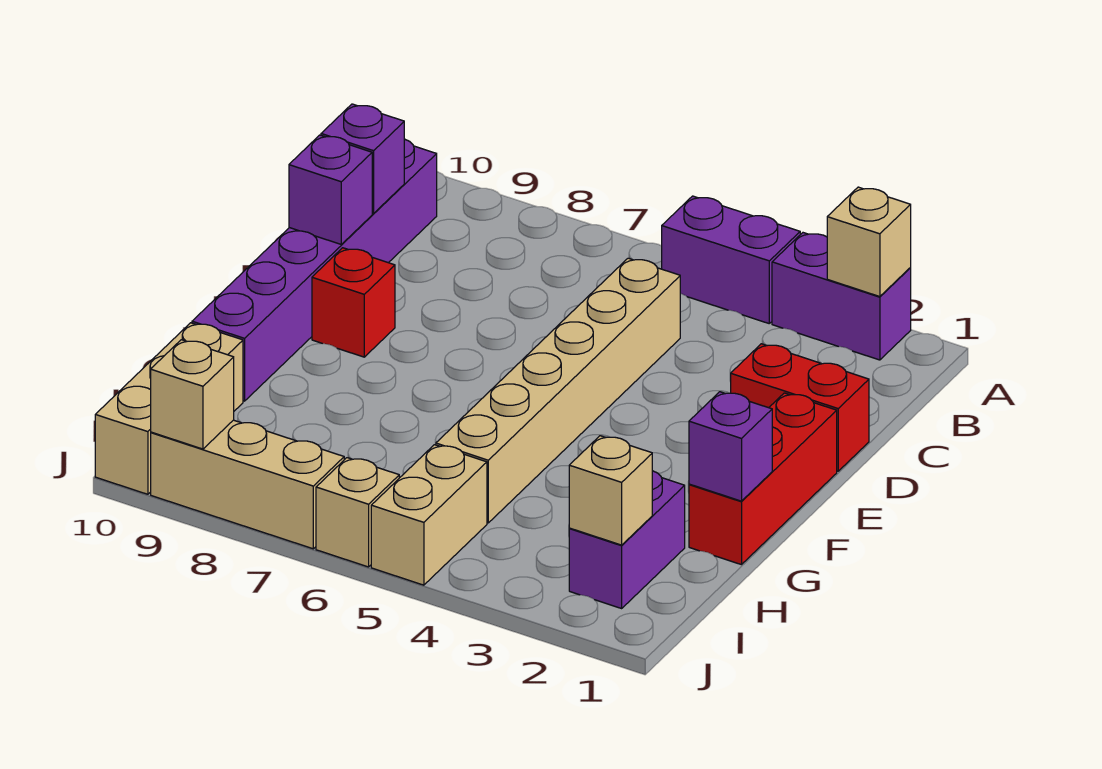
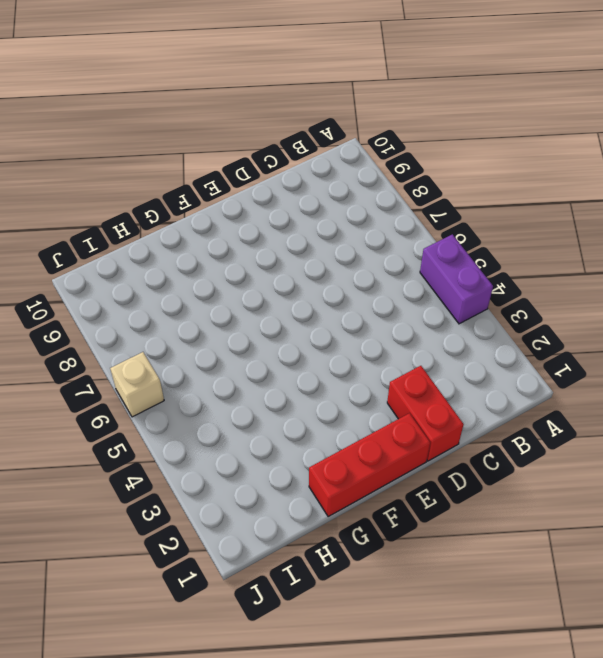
none -> purple 1x2 brick [772,233,911,360]
none -> purple 1x6 brick [192,139,437,401]
none -> tan 1x6 brick [436,258,680,523]

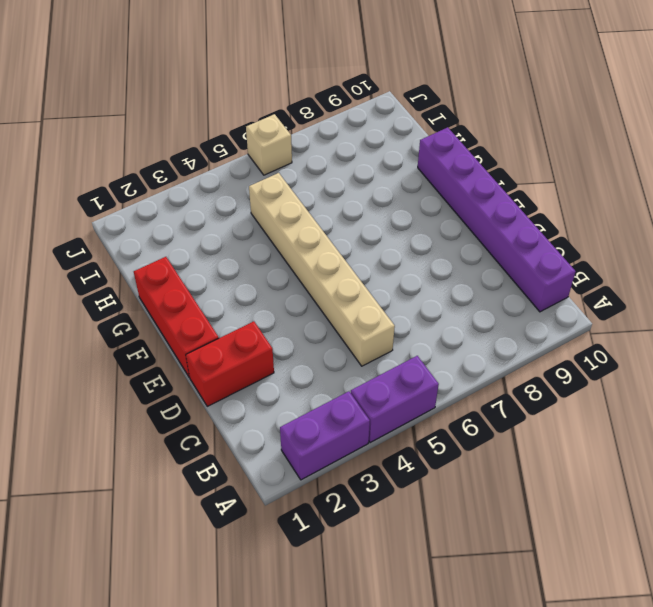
none -> red 1x1 brick [312,248,395,357]
none -> purple 1x2 brick [569,471,685,608]
none -> tan 1x3 brick [95,323,243,494]

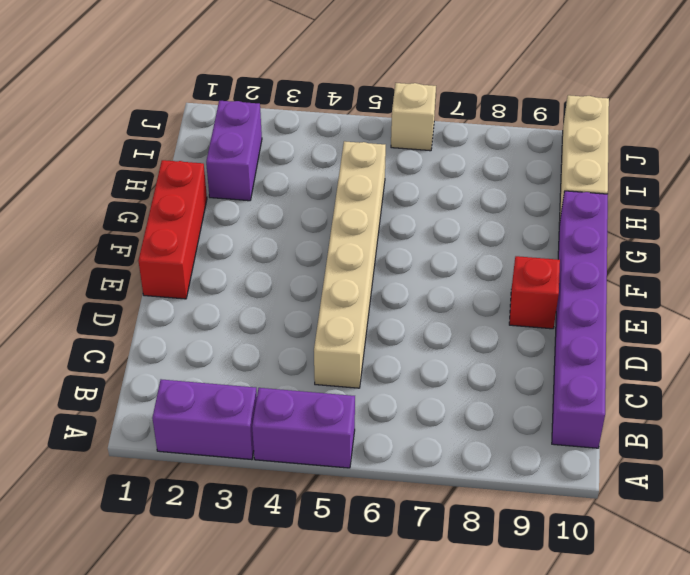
none -> red 1x2 brick [731,344,869,471]
none -> tan 1x2 brick [371,445,487,585]
none -> tan 1x3 brick [151,420,344,549]

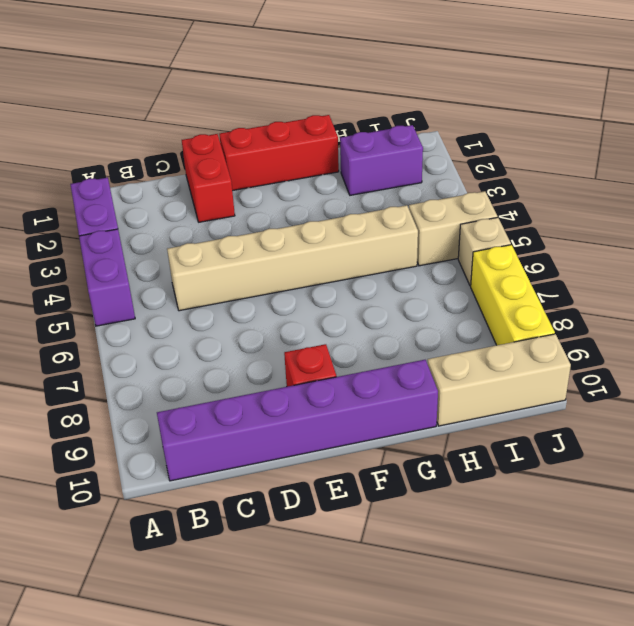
yellow 1x3 brick [471,245,555,345] -> tan 1x3 brick [151,420,344,549]
none -> tan 1x1 brick [827,187,911,297]
none -> purple 1x1 brick [321,104,404,213]
none -> purple 1x1 brick [289,135,372,244]

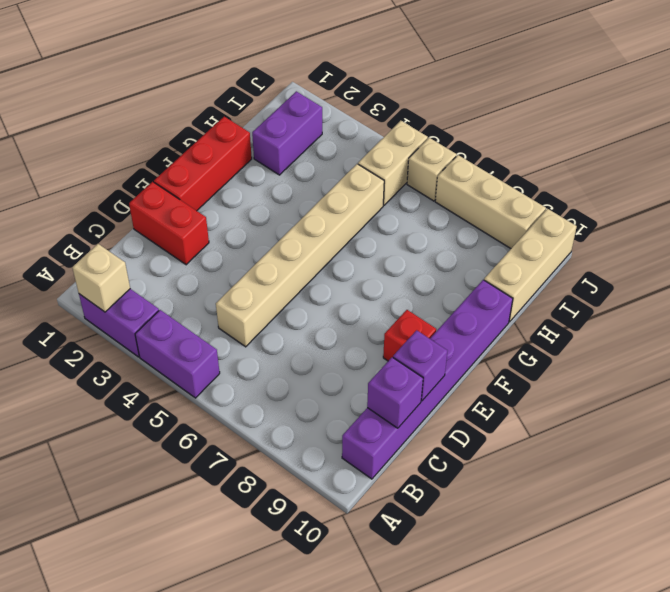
none -> purple 1x1 brick [689,392,772,501]
none -> tan 1x1 brick [569,436,652,545]
none -> tan 1x1 brick [151,340,234,449]

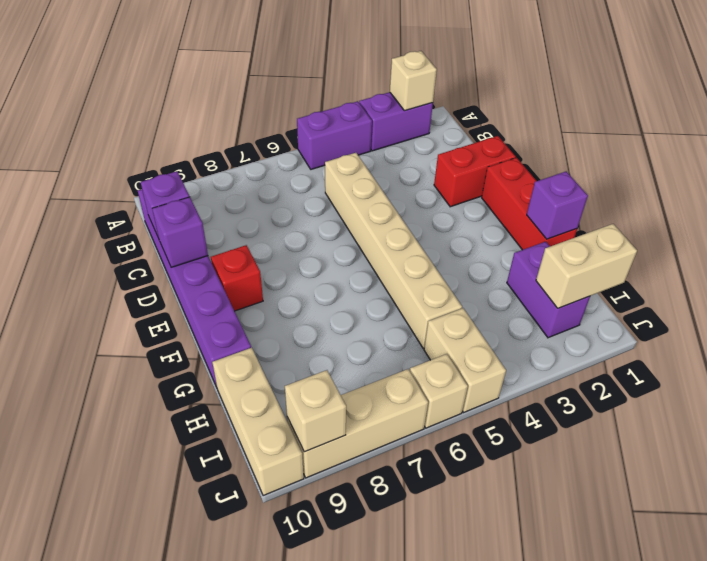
tan 1x2 brick [536,224,637,308] -> tan 1x1 brick [569,436,652,545]

